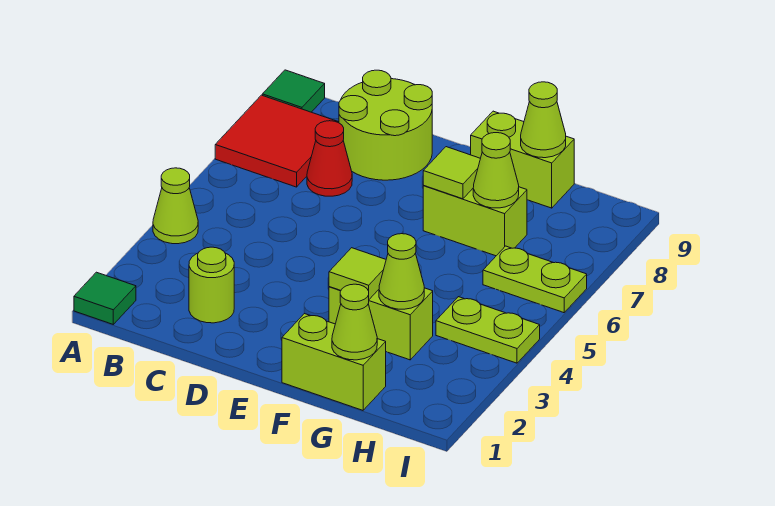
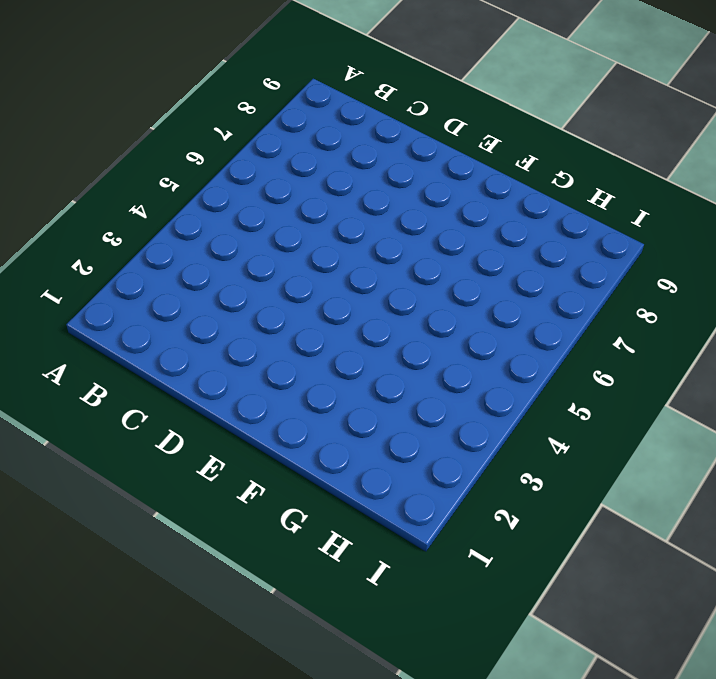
none -> green 1x1 tile [74,272,136,324]
none -> lime 1x1 cone [153,168,198,244]
none -> red 2x2 tile [215,95,339,187]

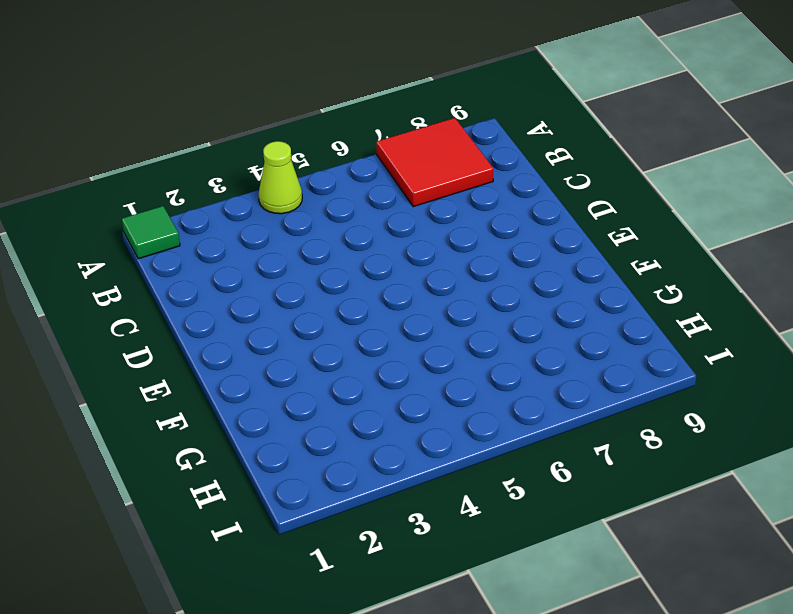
none -> green 1x1 tile [262,70,325,112]
none -> lime 1x1 round brick [189,247,234,323]
none -> red 1x1 cone [307,121,352,196]

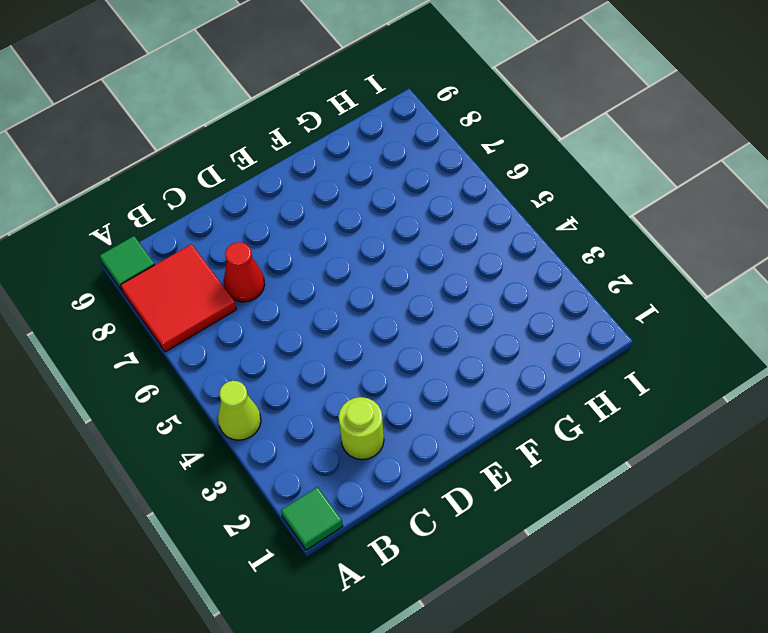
none -> lime 2x2 round brick [339,70,432,180]
none -> lime 1x2 brick [282,313,386,410]
none -> lime 1x2 brick [329,287,433,360]

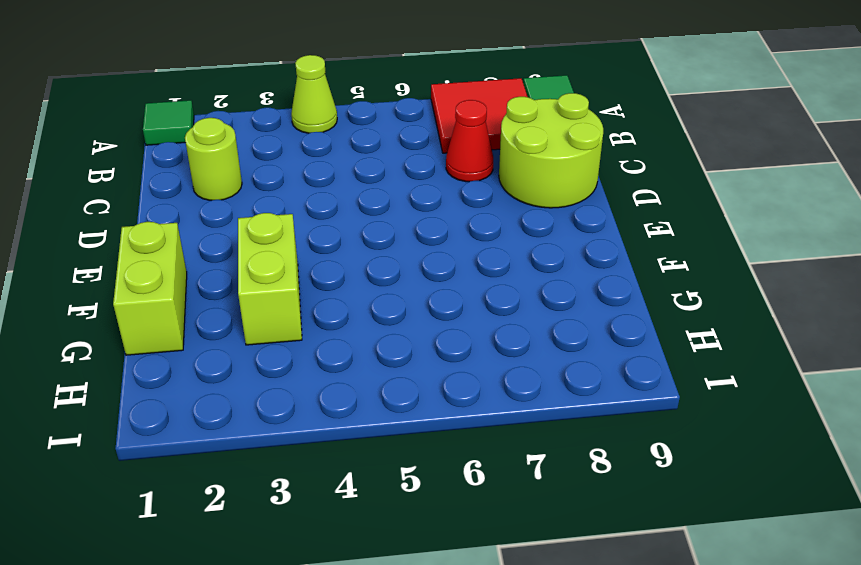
none -> lime 1x2 brick [423,186,527,256]
none -> lime 1x2 brick [471,111,574,208]
none -> lime 1x2 plate [436,297,540,363]

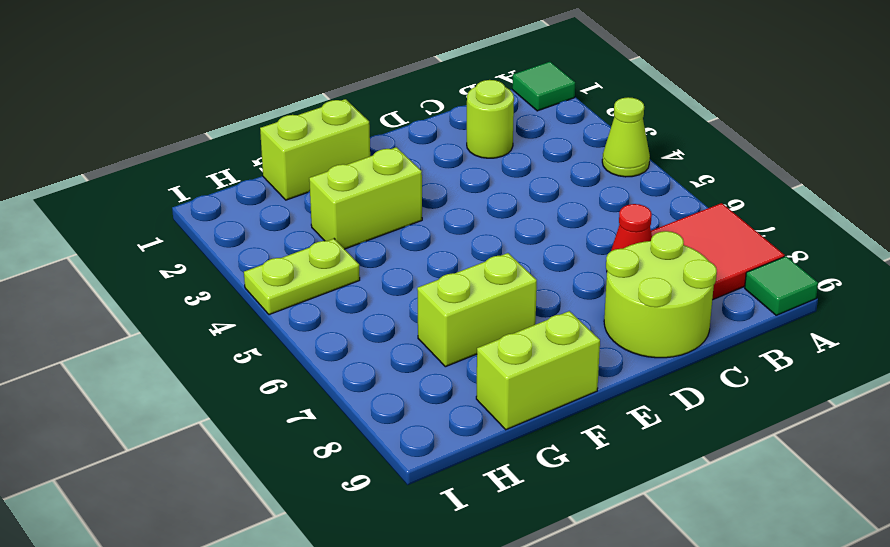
none -> lime 1x2 plate [483,246,587,313]
none -> lime 1x1 tile [329,248,386,299]
none -> lime 1x1 tile [423,147,480,199]

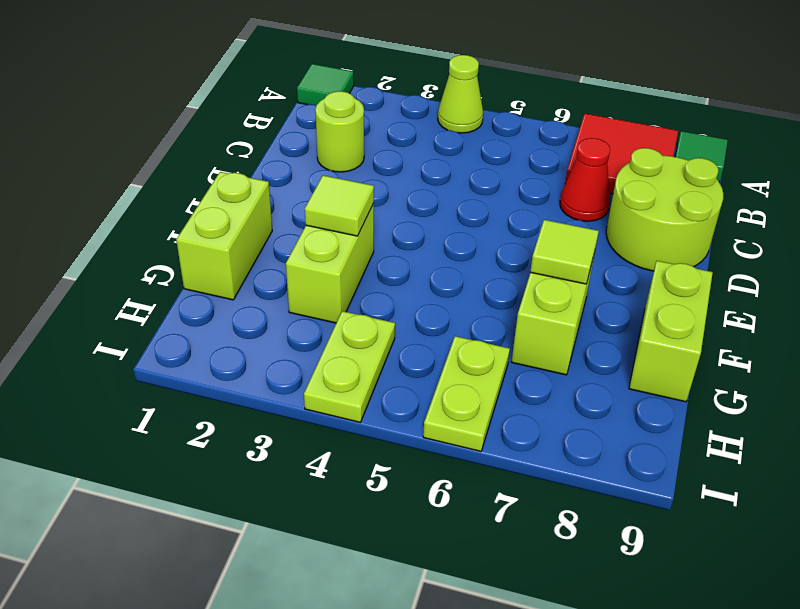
none -> lime 1x1 cone [332,284,377,360]
none -> lime 1x1 cone [379,234,424,309]
none -> lime 1x1 cone [473,133,519,208]

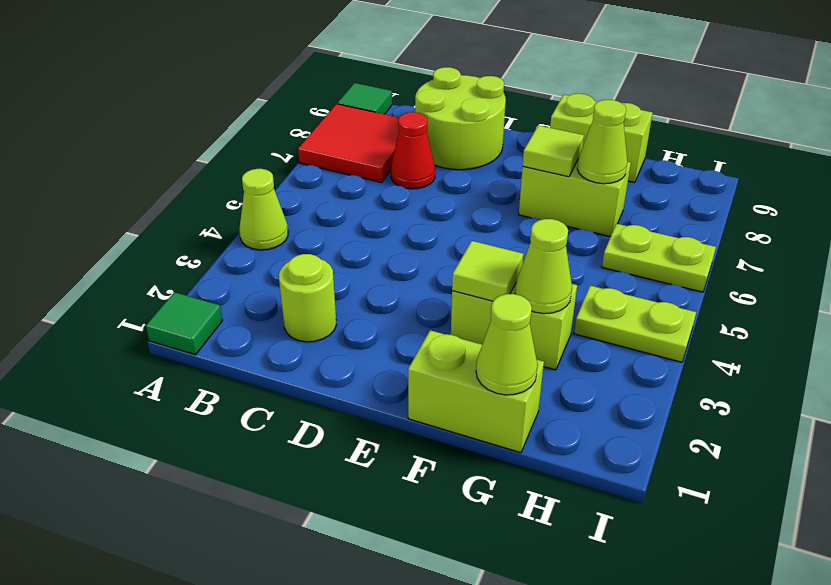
none -> lime 1x1 cone [521,82,566,158]

